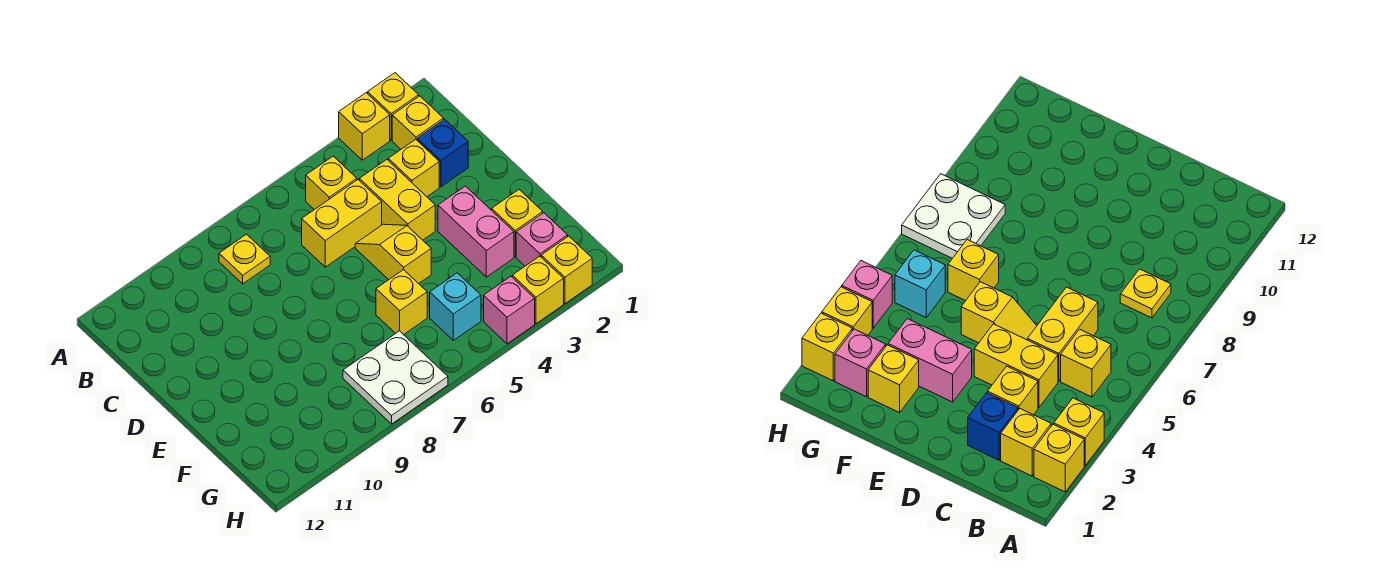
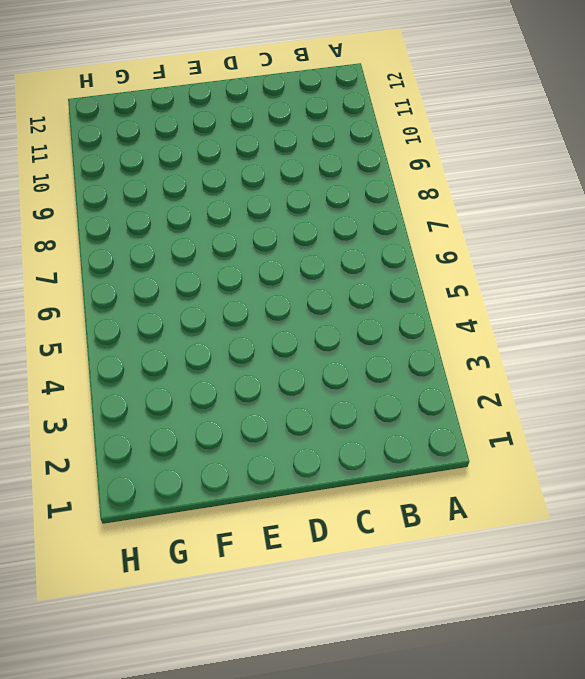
none -> yellow 1x1 brick [368,73,419,140]
none -> yellow 1x1 brick [339,93,390,160]
none -> yellow 1x1 brick [392,96,444,149]

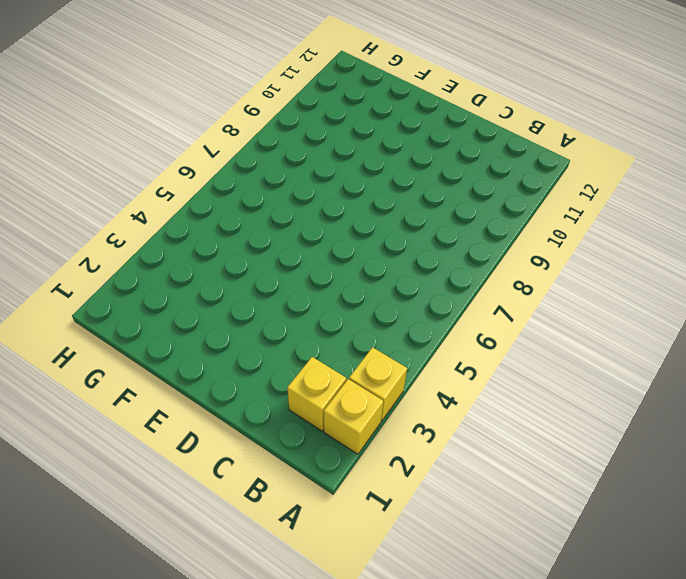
none -> yellow 1x1 brick [306,156,357,210]
none -> yellow 1x1 plate [219,234,270,284]
none -> blue 1x1 brick [417,119,468,187]

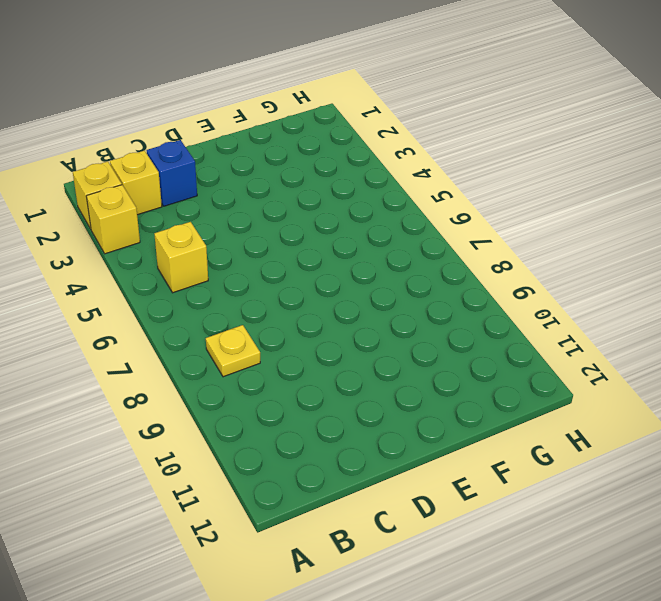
none -> yellow 1x1 brick [388,139,439,197]
none -> yellow 1x2 brick [359,160,435,240]
none -> yellow 1x2 brick [302,180,382,267]

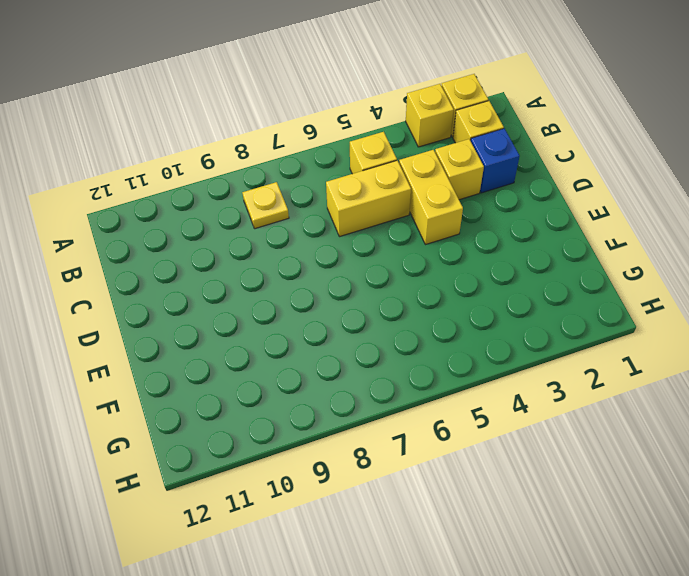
none -> yellow 1x2 slope [355,224,431,284]
none -> pink 1x2 brick [438,186,514,277]
none -> yellow 1x1 brick [492,190,543,257]

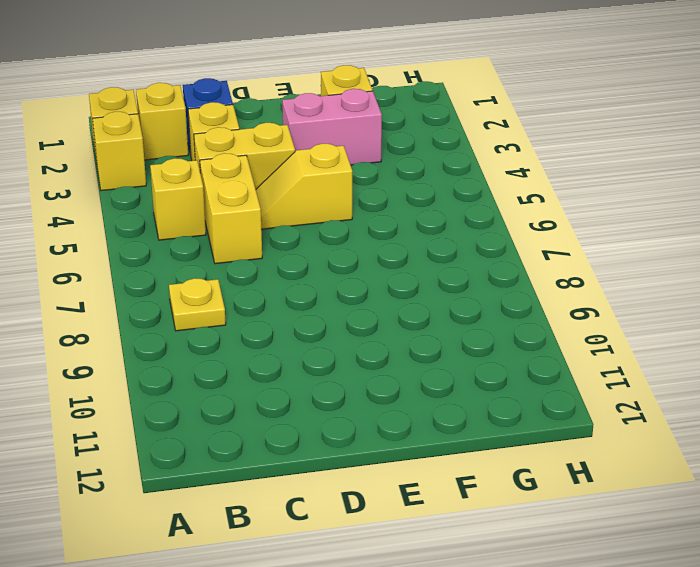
none -> yellow 1x1 brick [376,270,427,335]
none -> pink 1x1 brick [516,213,568,266]
none -> cyan 1x1 brick [430,273,481,340]

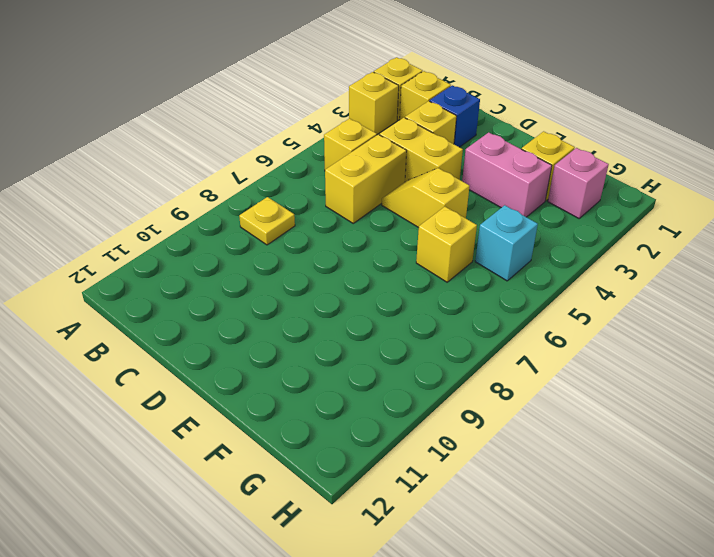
none -> white 2x2 plate [343,331,448,424]
none -> yellow 1x1 brick [541,236,592,304]
none -> yellow 1x1 brick [512,256,564,324]

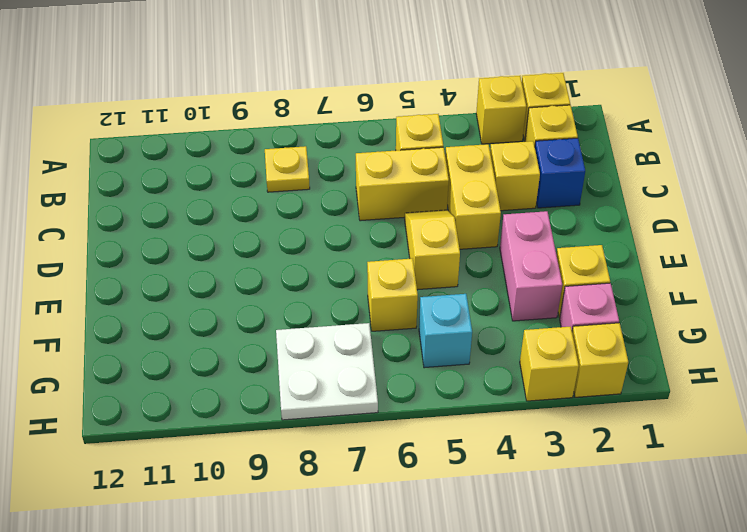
none -> pink 1x1 brick [484,276,535,344]

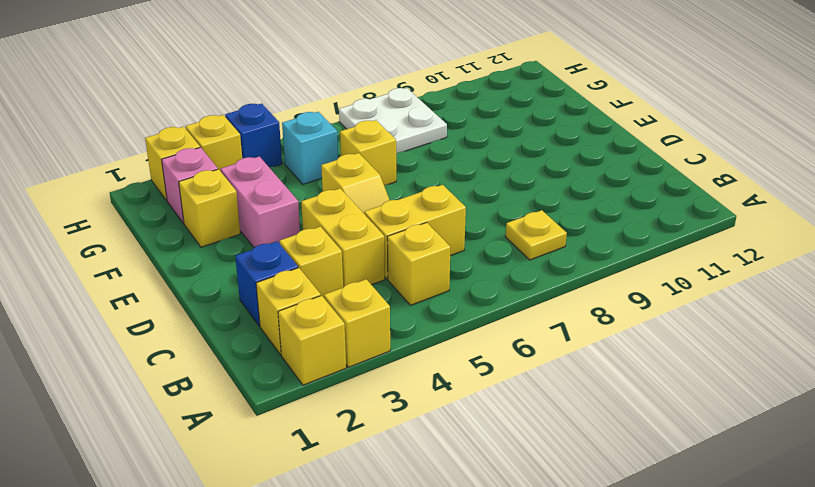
blue 1x1 brick [225,103,282,167] -> pink 1x1 brick [484,276,535,344]

